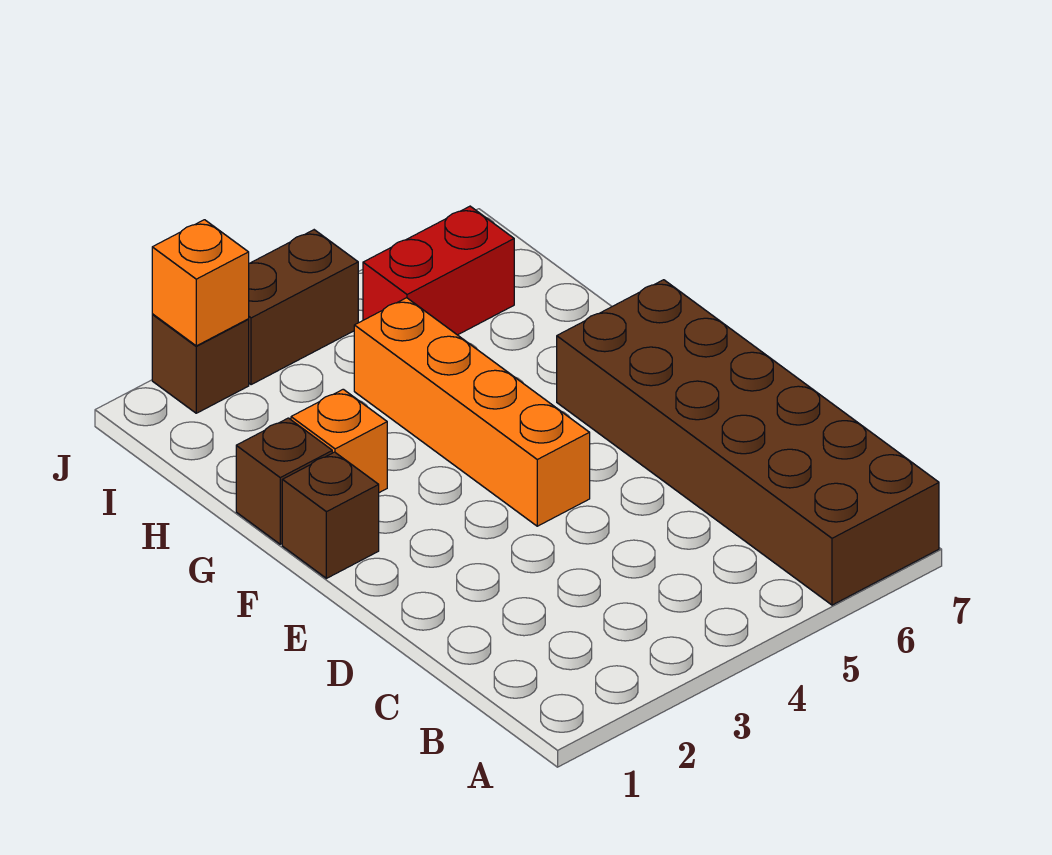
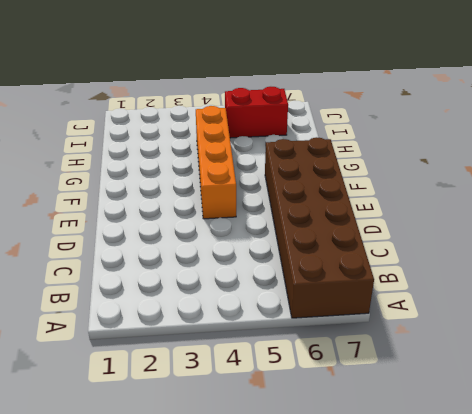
none -> brown 1x1 brick [282,452,379,578]
none -> brown 1x1 brick [236,418,332,544]

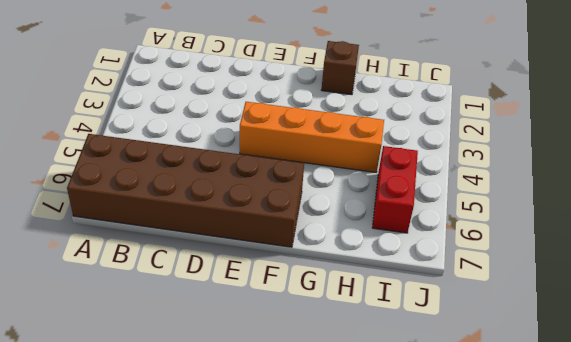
none -> brown 1x1 brick [282,452,379,578]
none -> orange 1x1 brick [291,389,387,493]

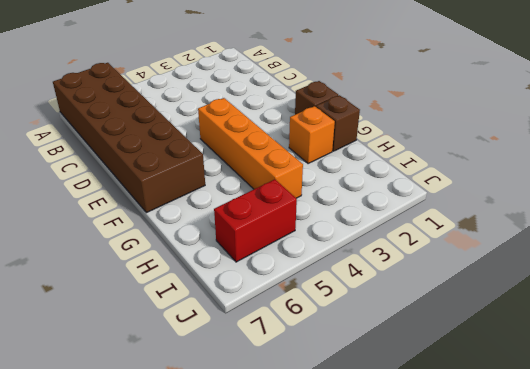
none -> brown 1x1 brick [152,315,249,413]
none -> brown 1x2 brick [248,230,358,385]

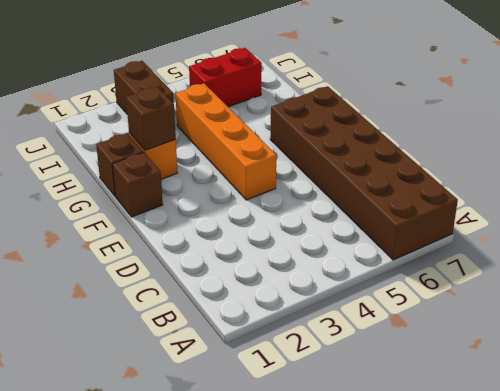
brown 1x1 brick [126,87,176,150] -> brown 1x1 brick moved to [152,315,249,413]
brown 1x2 brick [114,61,174,114] -> brown 1x2 brick turned to [248,230,358,385]
none -> orange 1x1 brick [152,220,249,346]

